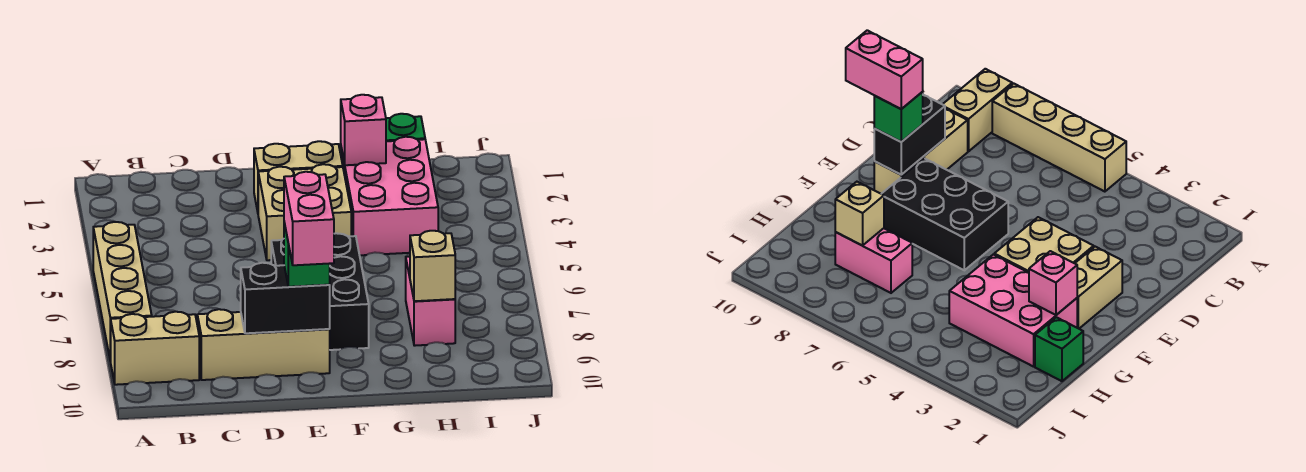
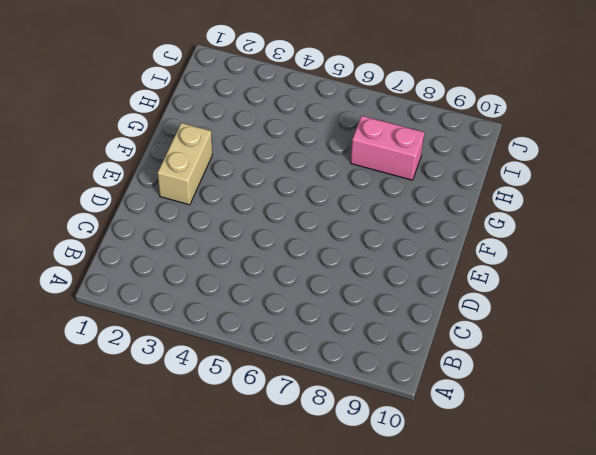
none -> tan 1x4 brick [93,222,152,361]
none -> tan 1x2 brick [111,312,199,385]
none -> tan 1x3 brick [197,309,330,380]

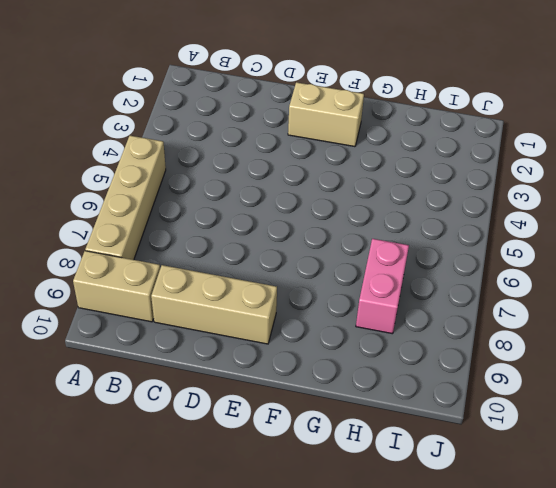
none -> tan 2x2 brick [258,164,351,260]
none -> black 2x3 brick [271,233,369,350]
none -> pink 2x3 brick [341,137,438,255]

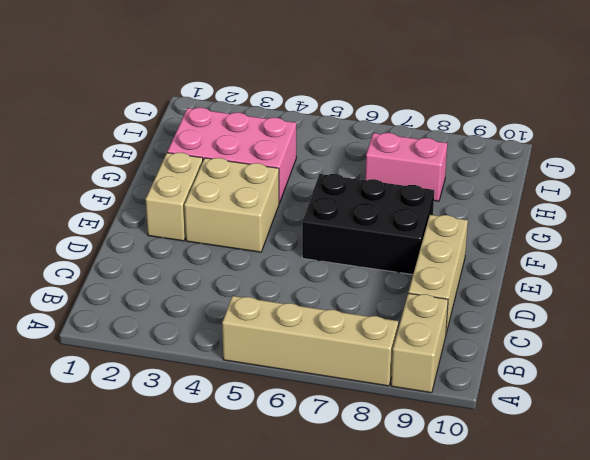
none -> green 1x1 brick [386,114,425,141]
none -> black 1x2 brick [241,263,330,333]
none -> pink 1x1 brick [341,95,386,165]

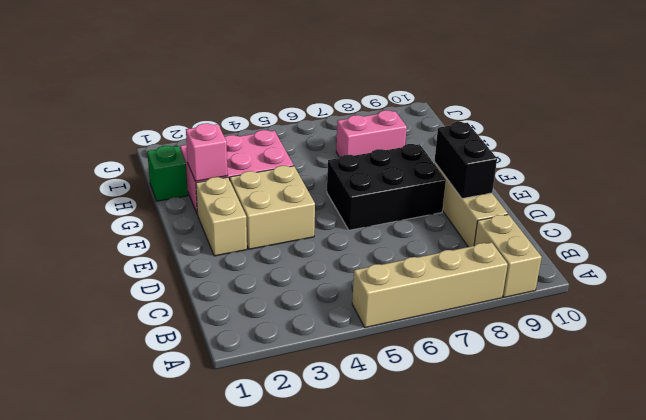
none -> tan 1x1 brick [410,231,455,301]
none -> green 1x1 brick [284,223,330,287]
none -> pink 1x2 brick [284,172,334,265]

